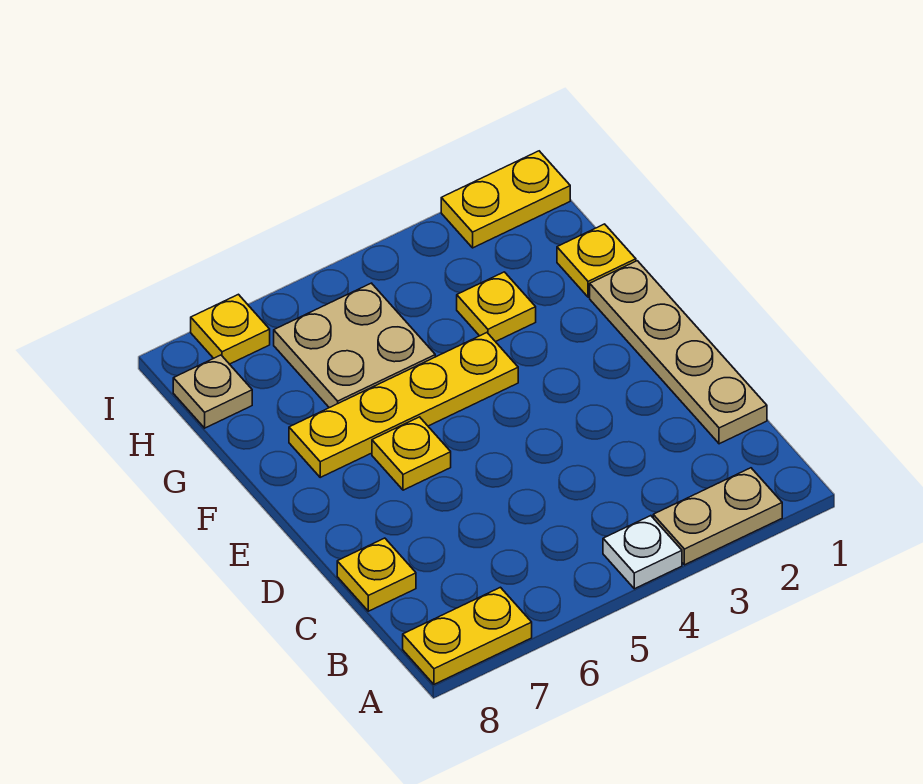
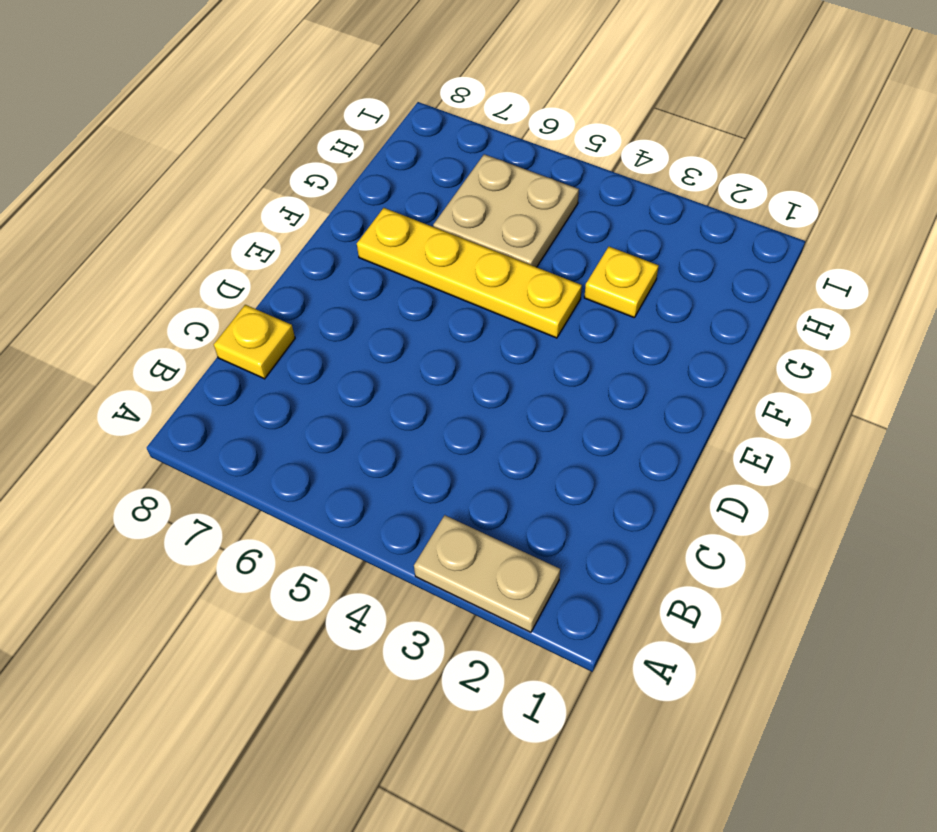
none -> white 1x1 plate [603,516,682,589]
none -> yellow 1x2 plate [403,587,532,684]
none -> tan 1x4 plate [590,261,767,444]

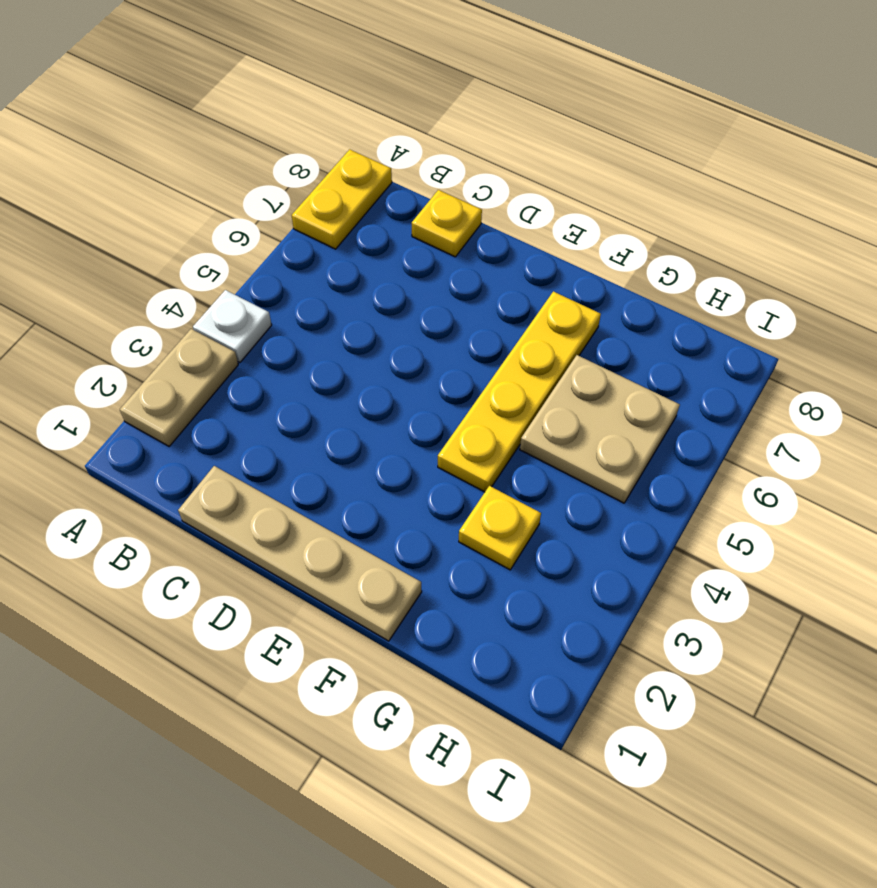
none -> yellow 1x1 plate [372,417,451,490]
none -> yellow 1x1 plate [557,224,636,297]
none -> tan 1x1 plate [173,355,252,428]

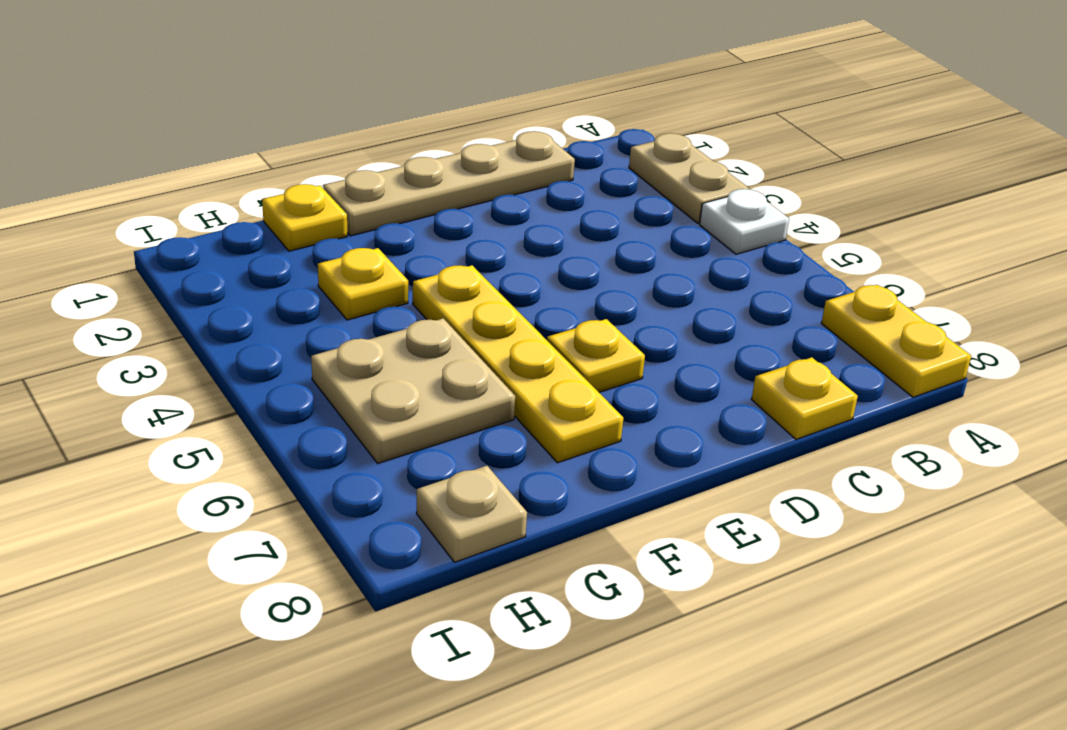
none -> yellow 1x2 plate [441,151,570,248]
none -> yellow 1x1 plate [191,294,270,364]

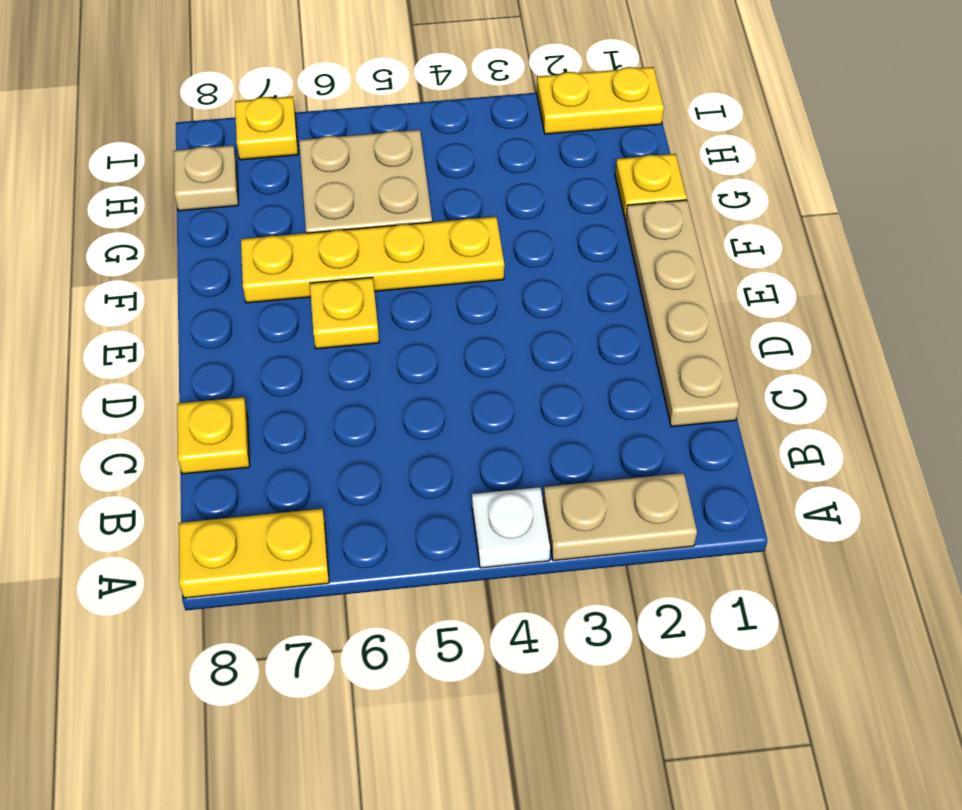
none -> yellow 1x1 plate [457,272,536,342]

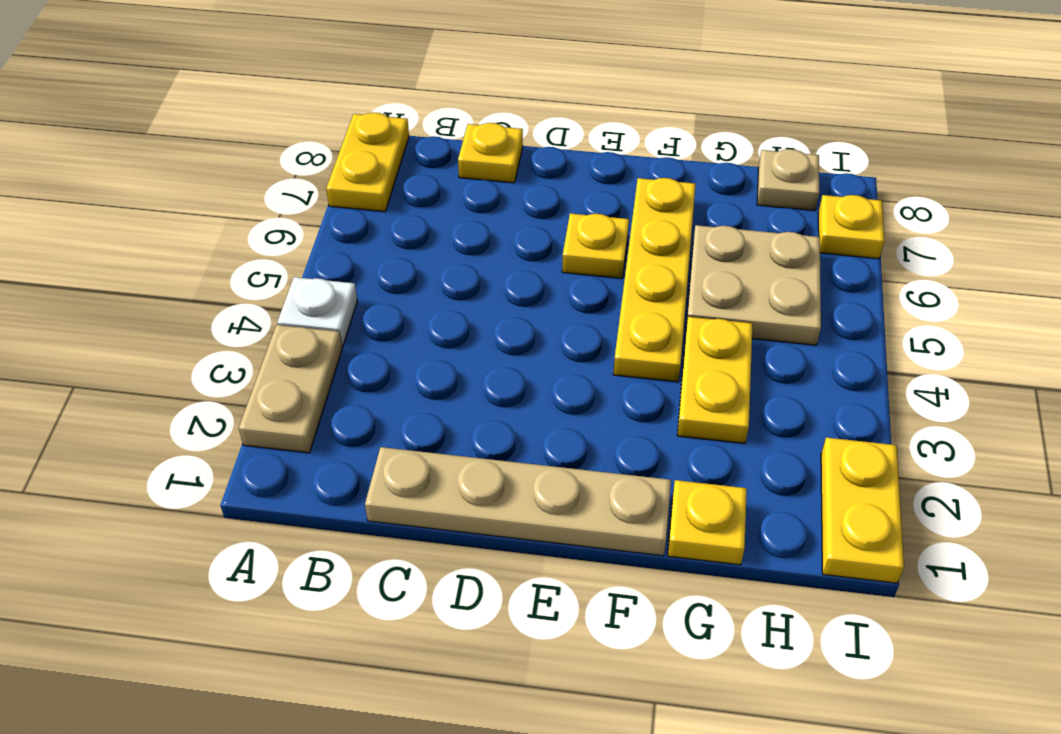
yellow 1x2 plate [677,317,753,443] -> yellow 1x1 plate [457,272,536,342]

